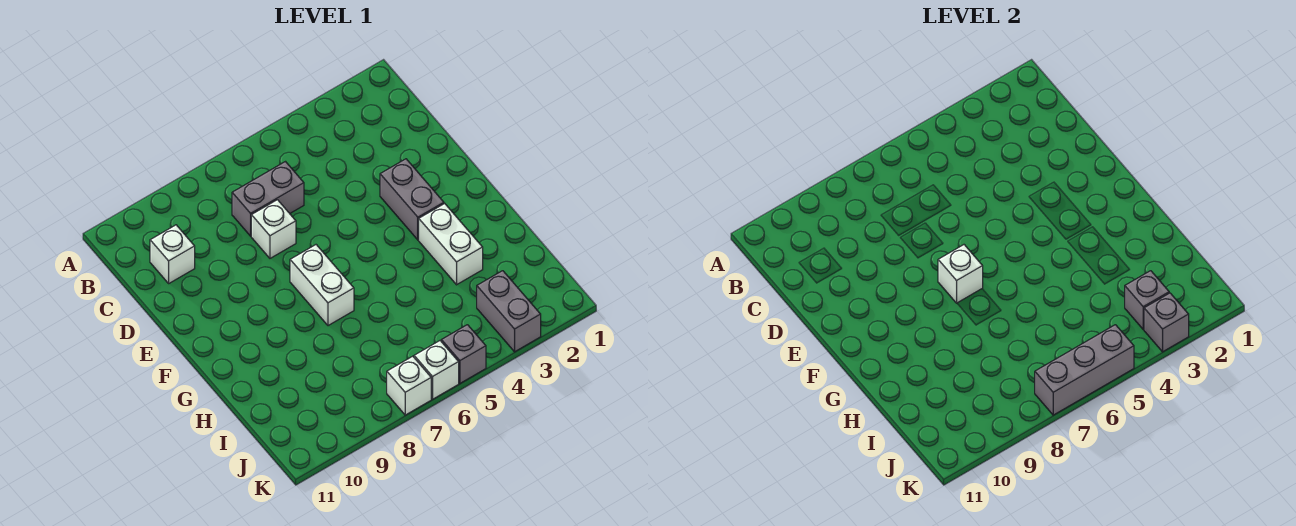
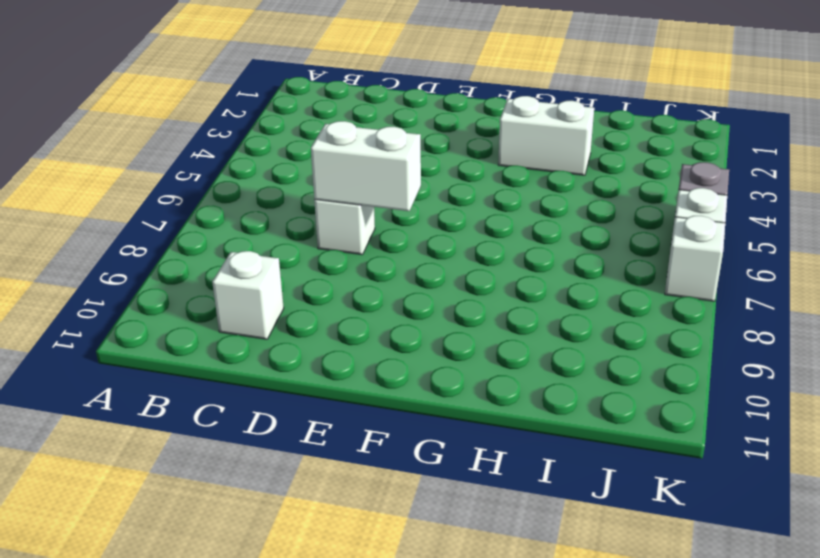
white 1x2 brick [311,121,421,211] -> white 1x2 brick moved to [290,245,354,326]
none -> grey 1x2 brick [232,162,304,236]
none -> grey 1x2 brick [380,159,444,240]
none -> grey 1x2 brick [477,271,541,352]

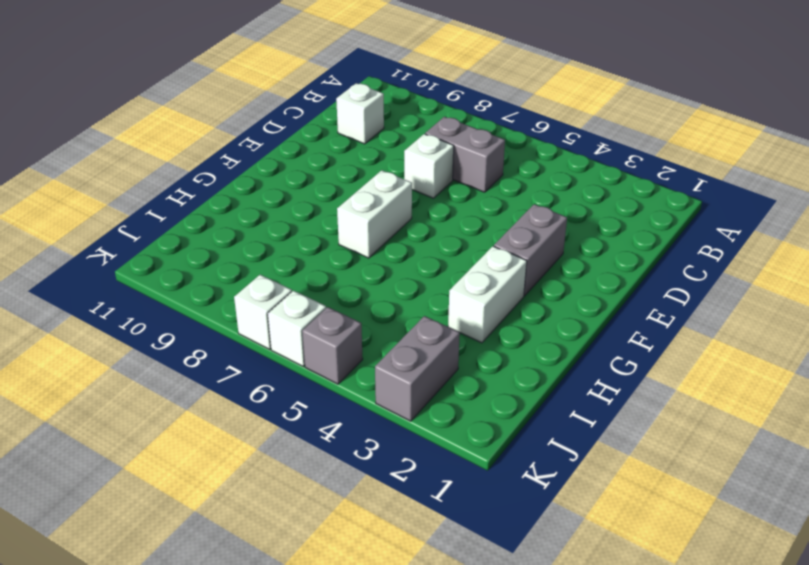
none -> white 1x1 brick [938,245,983,303]
none -> grey 1x1 brick [1125,271,1169,329]
none -> grey 1x1 brick [1144,293,1189,352]

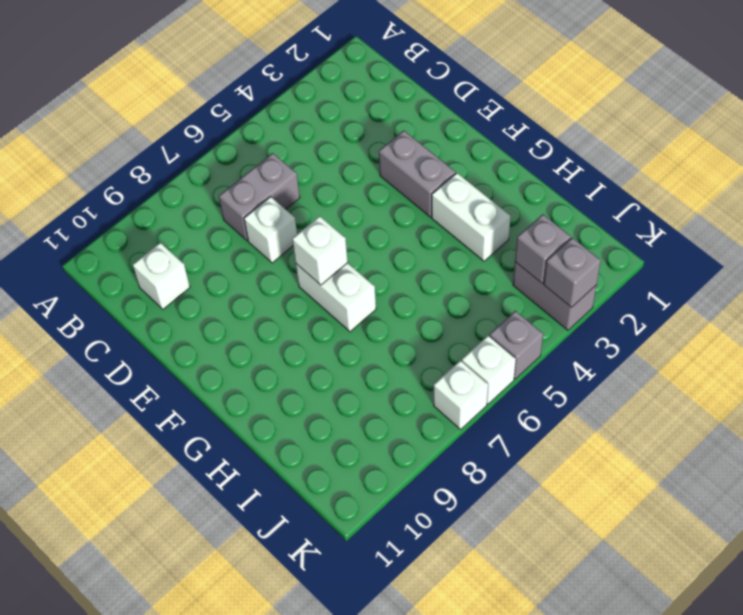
none -> grey 1x3 brick [1035,325,1134,415]

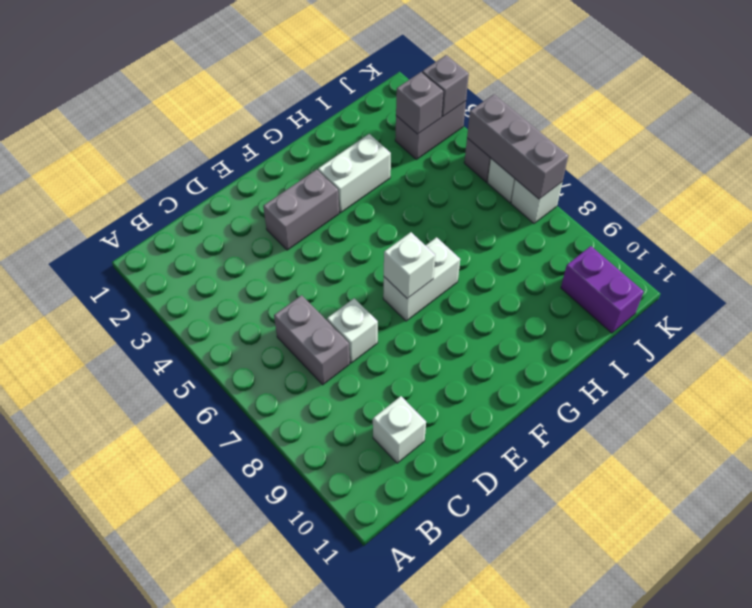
purple 1x2 brick [561,246,644,333] -> none

